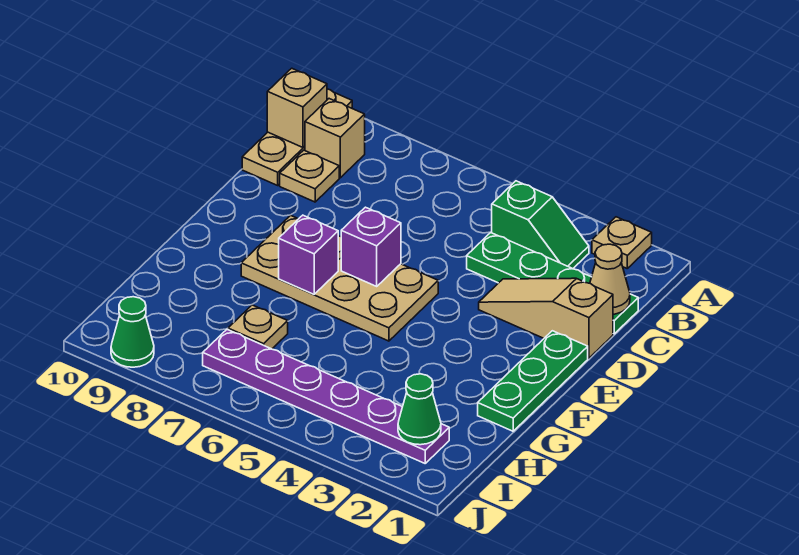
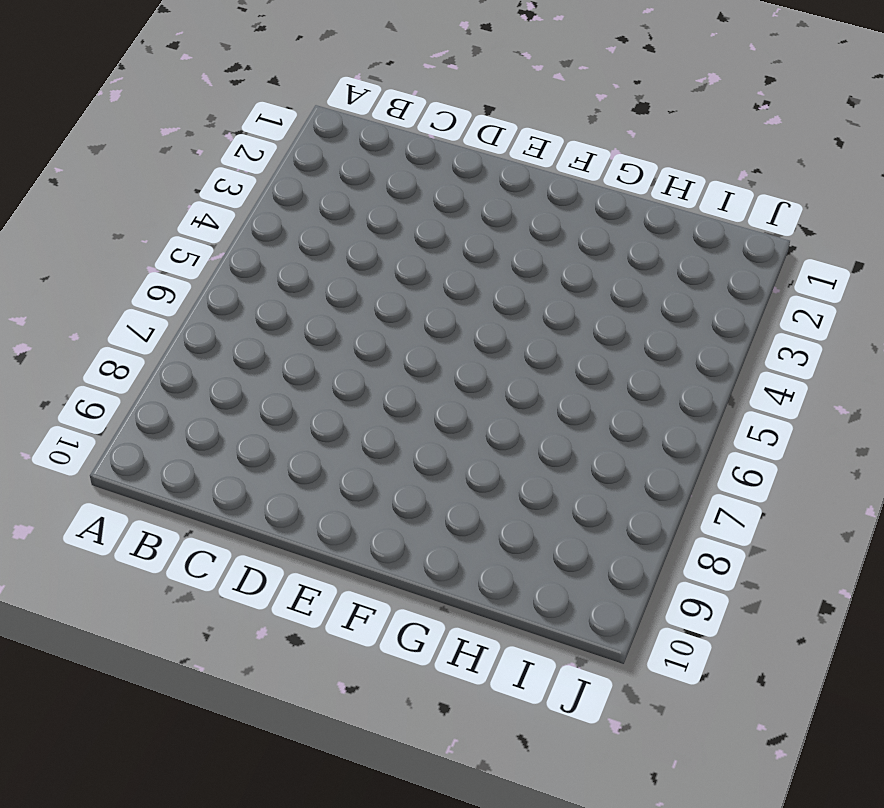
none -> tan 1x1 plate [592,217,652,268]
none -> tan 1x3 plate [242,89,352,185]
none -> green 1x2 slope [492,181,589,269]

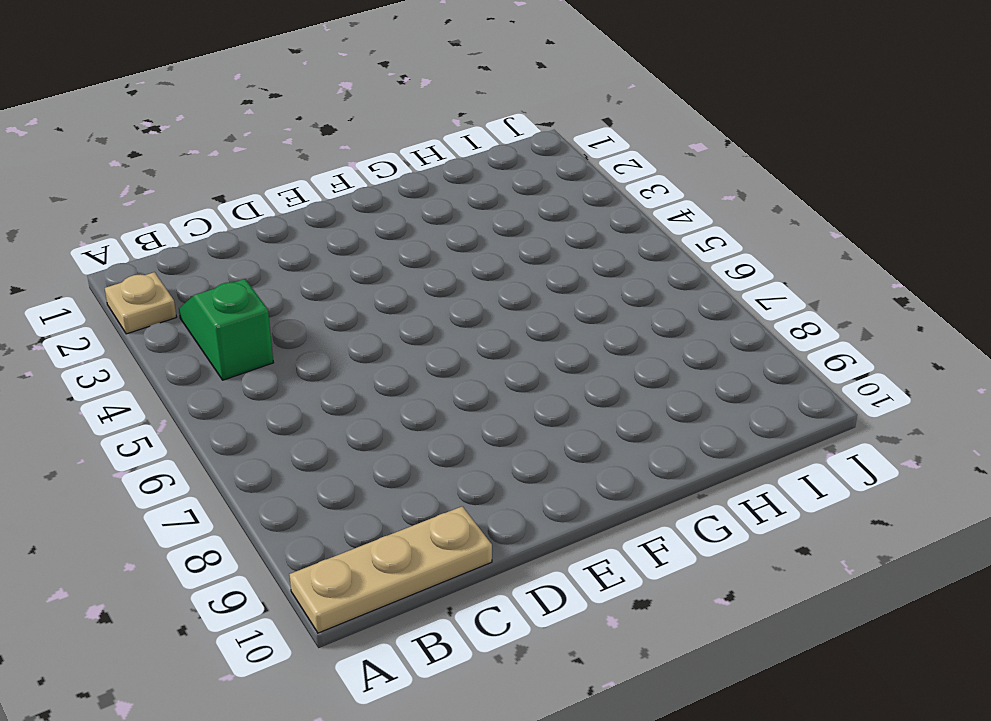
none -> tan 1x1 brick [305,99,365,178]
none -> green 1x4 plate [467,233,638,334]
none -> tan 1x1 plate [280,150,339,202]

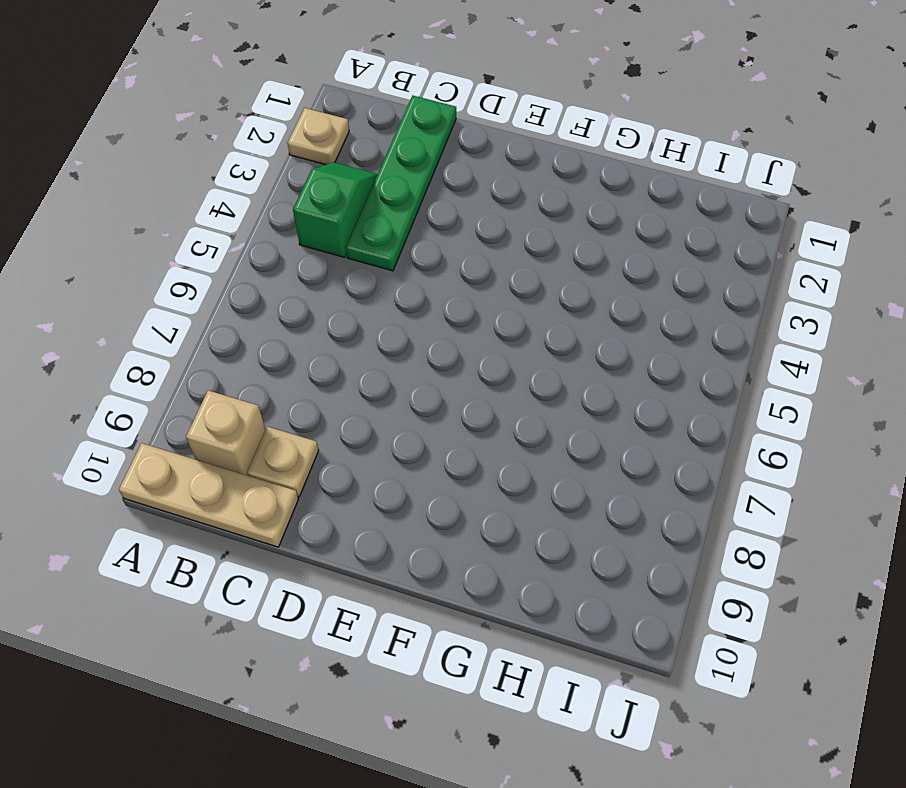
none -> tan 1x3 slope [479,278,613,358]
none -> green 1x3 plate [478,331,588,431]
none -> tan 2x4 plate [241,215,438,341]

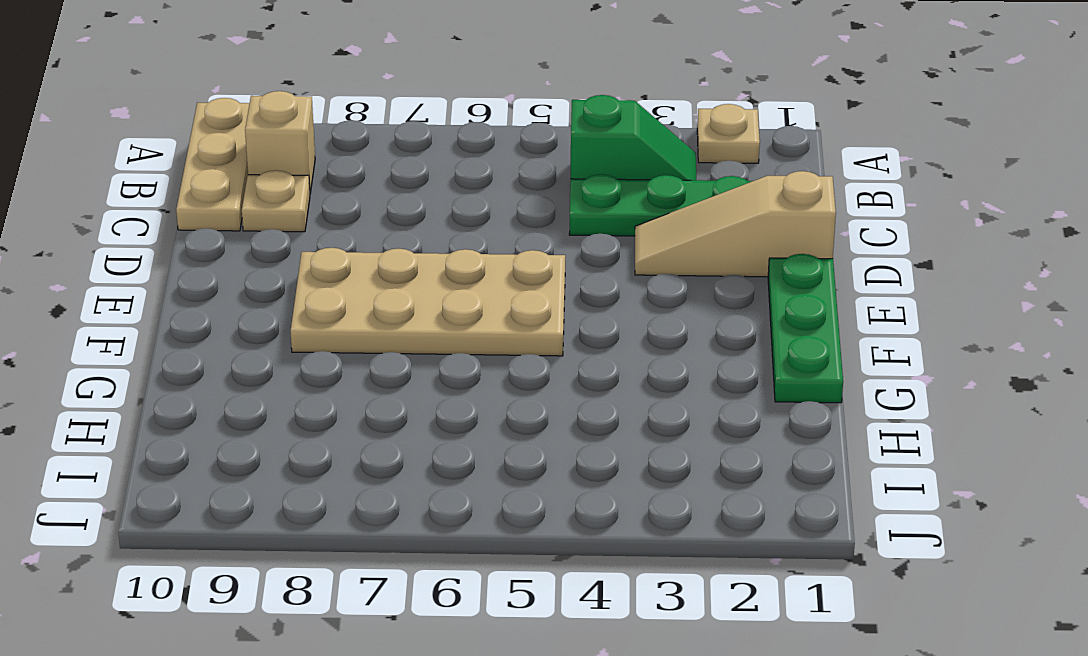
none -> tan 1x1 plate [228,305,288,349]
none -> purple 1x6 plate [203,330,449,463]
none -> green 1x1 cone [111,297,154,367]

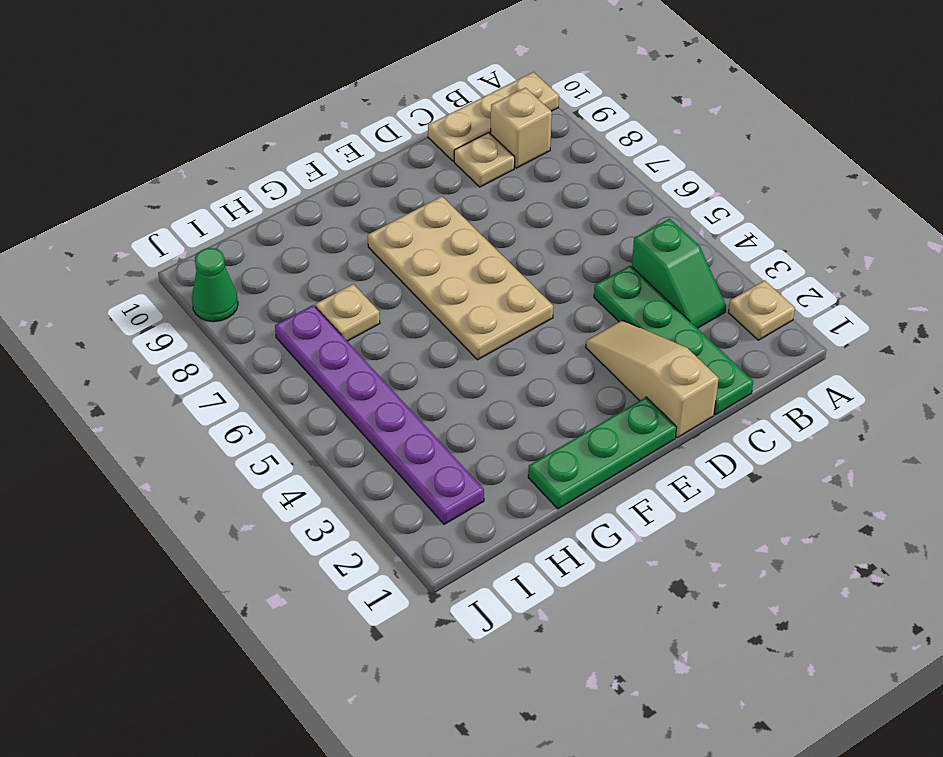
none -> tan 1x1 brick [267,68,327,147]
none -> tan 1x1 cone [590,244,630,314]
none -> purple 1x1 brick [341,207,401,286]

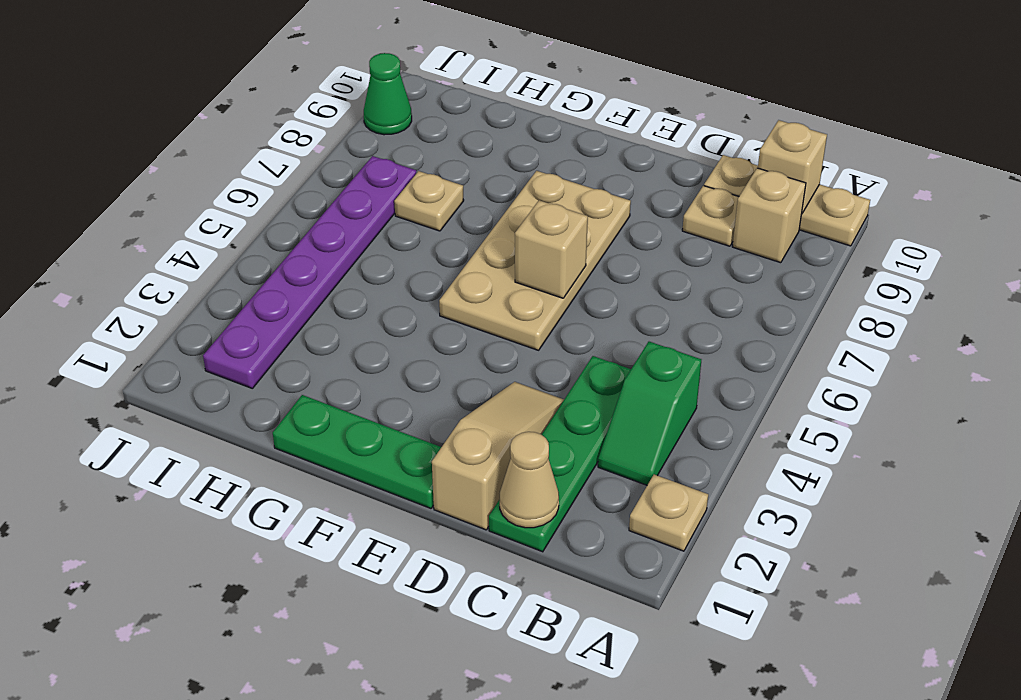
tan 1x1 brick [515,200,588,298] -> purple 1x1 brick [341,207,401,286]
none -> purple 1x1 brick [279,215,338,294]
none -> green 1x1 cone [398,374,441,445]

